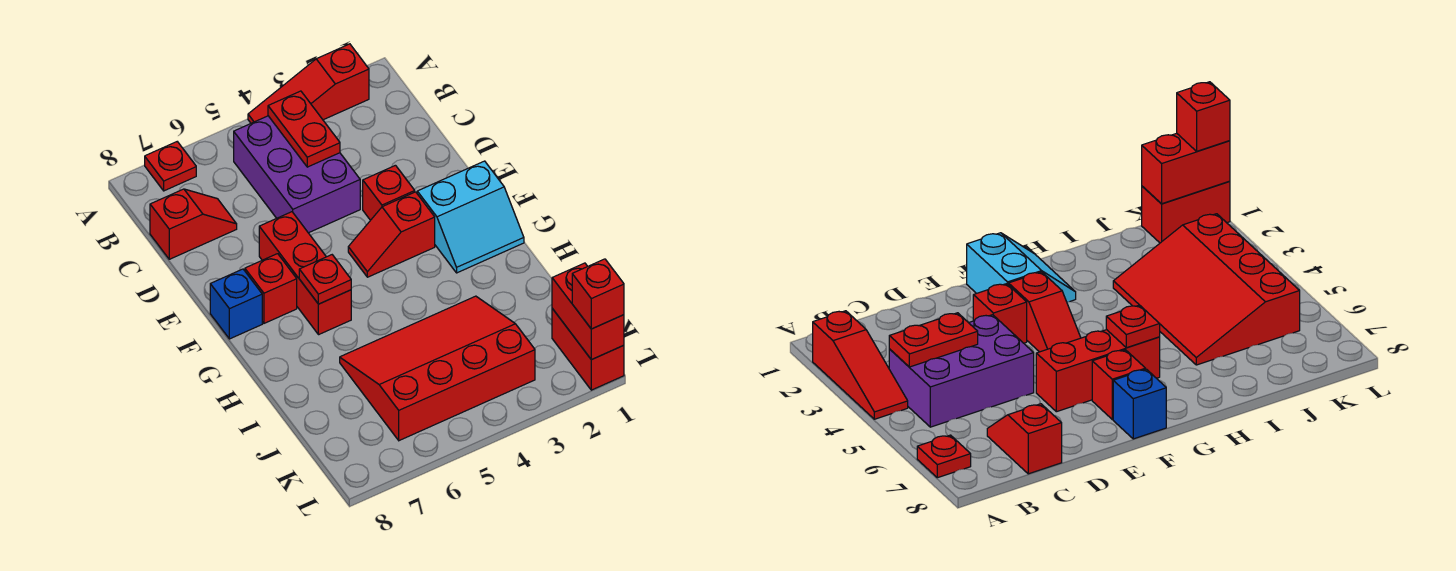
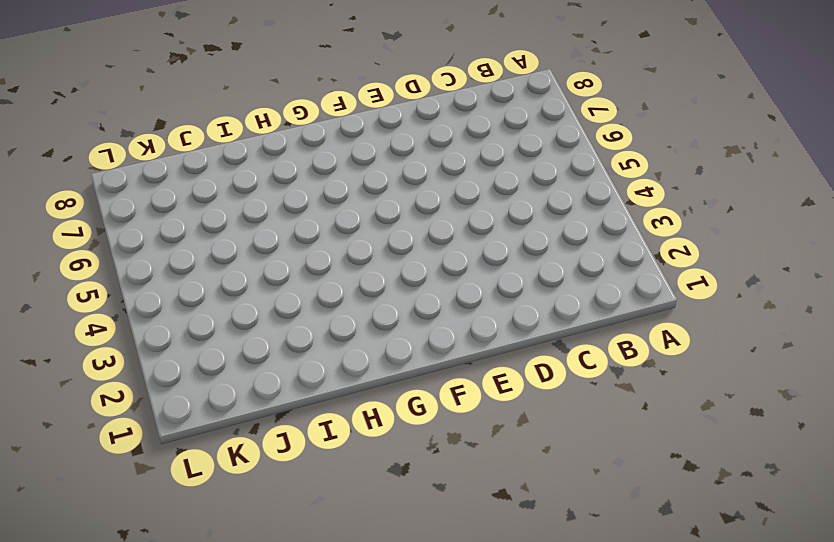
none -> red 1x3 slope [248,44,369,123]
none -> red 1x1 plate [145,142,196,191]
none -> purple 2x3 brick [234,116,360,233]

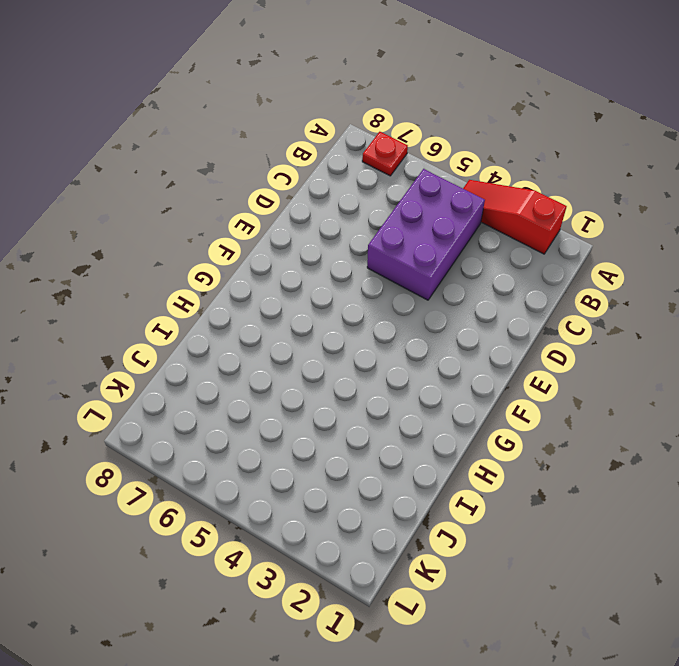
none -> red 1x2 slope [150,189,237,259]
none -> red 1x1 brick [363,165,415,220]
none -> red 1x3 brick [259,212,351,335]

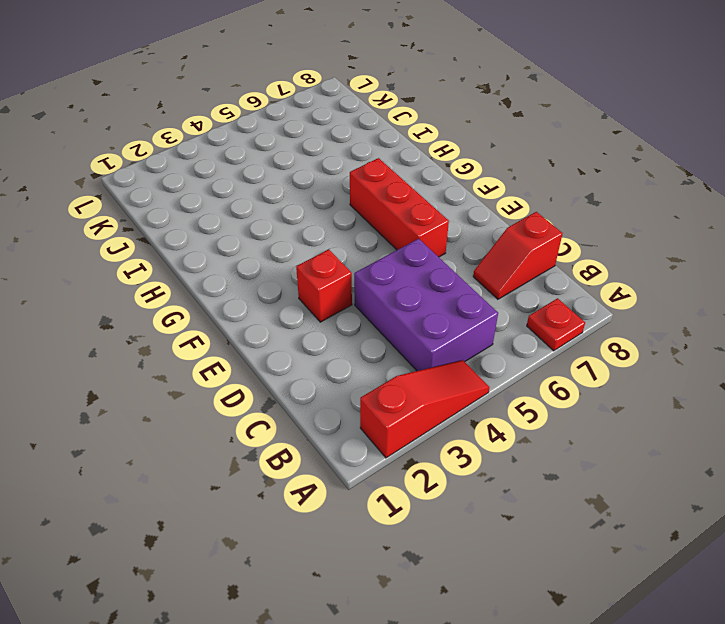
none -> cyan 2x2 slope [417,161,524,273]
none -> red 1x2 slope [348,192,435,277]
none -> red 1x1 brick [245,254,297,323]

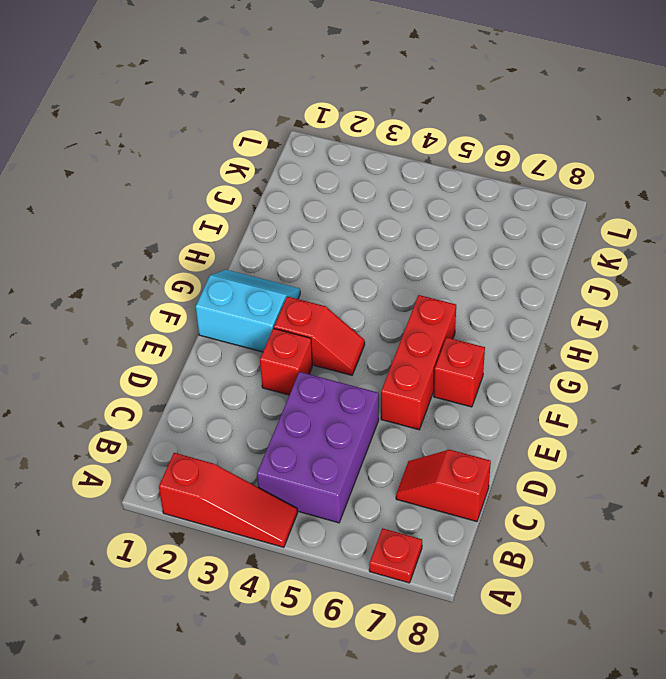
none -> blue 1x1 brick [210,269,262,339]
none -> red 3x4 slope [340,296,535,441]
none -> red 1x2 brick [552,309,624,390]

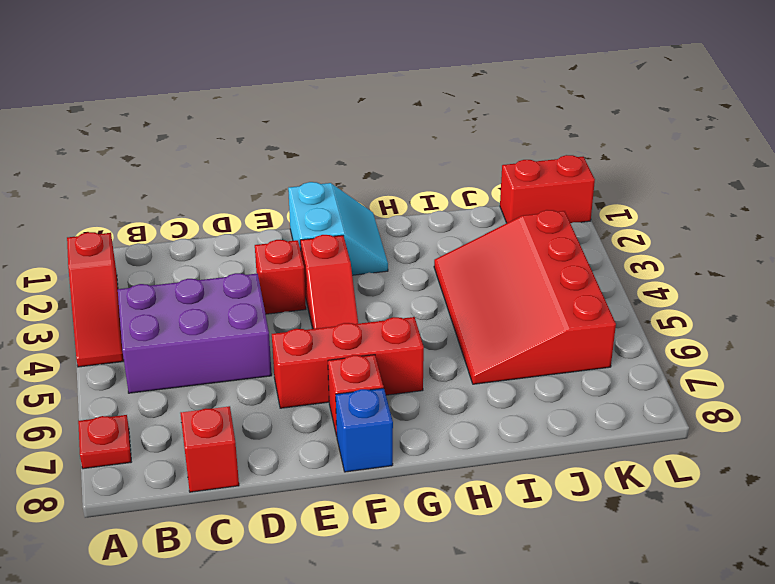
none -> red 1x2 plate [268,91,340,167]
none -> red 1x1 plate [299,255,351,304]
none -> red 1x2 brick [552,263,624,360]

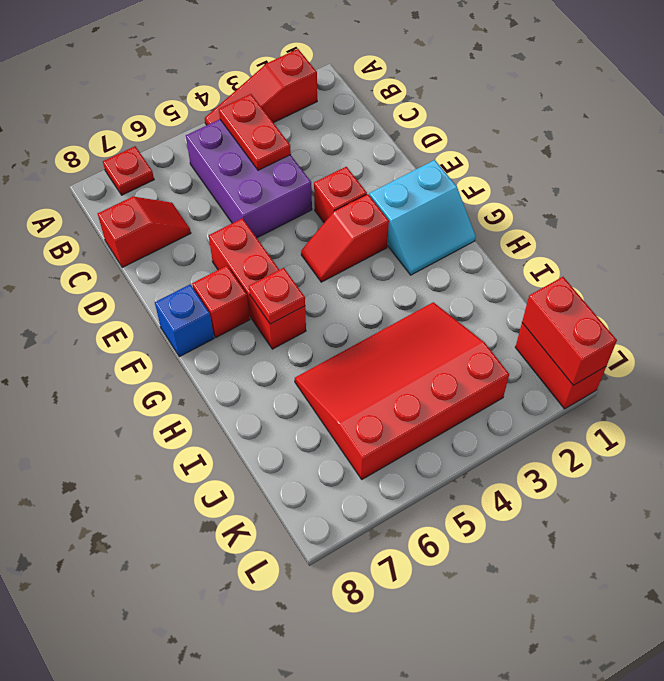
none -> red 1x1 brick [572,259,624,329]

